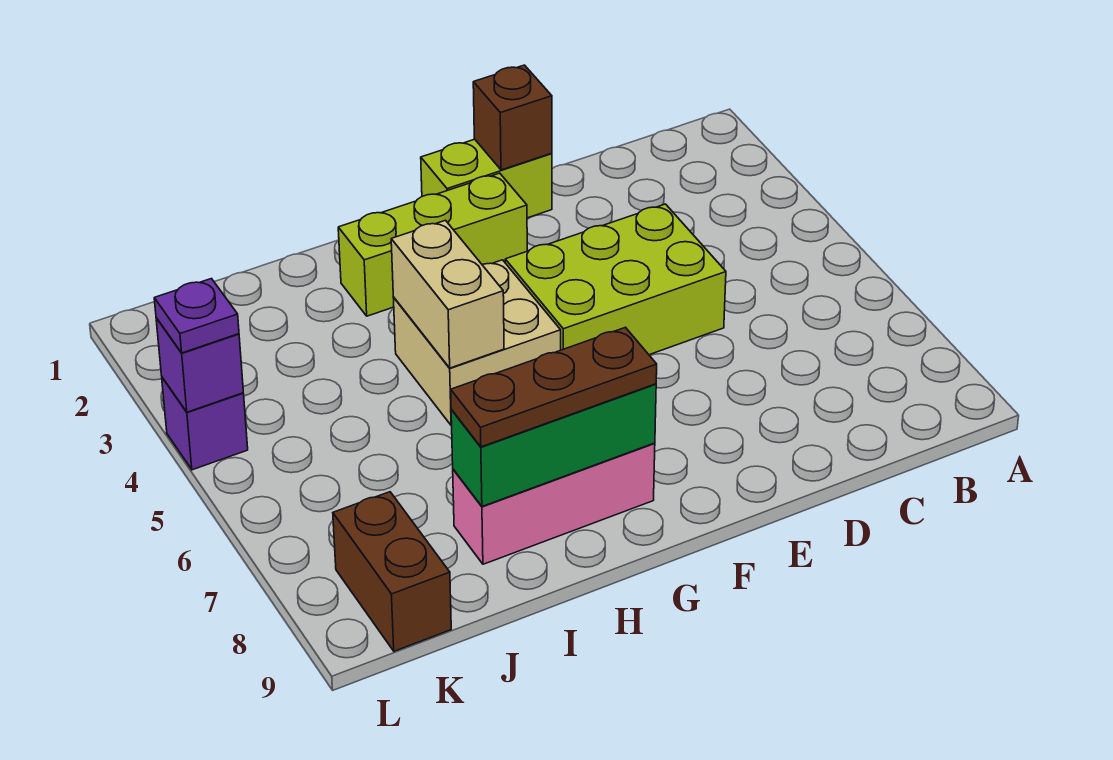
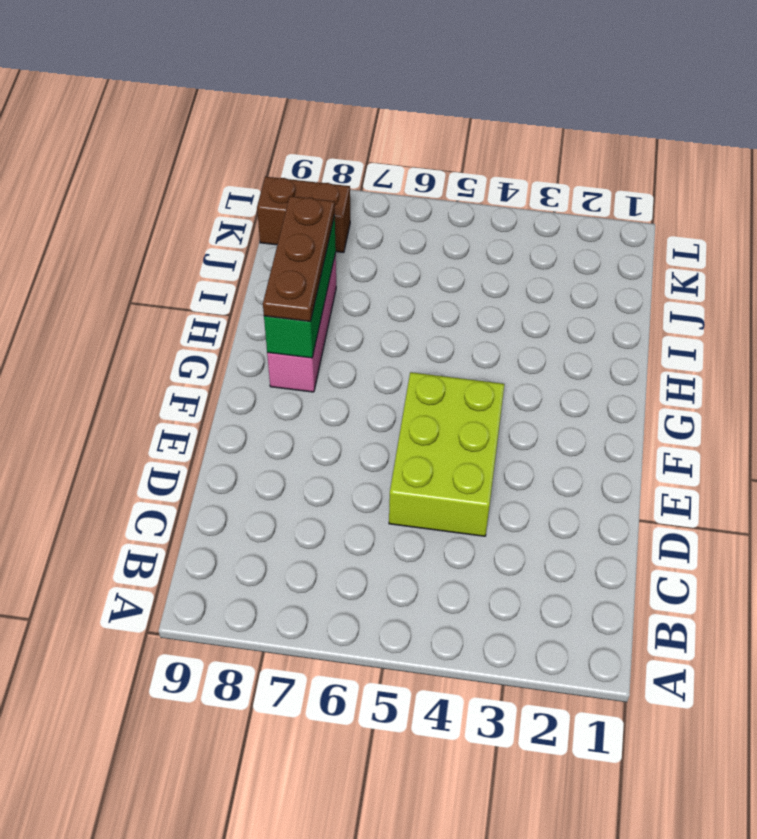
none -> lime 1x2 brick [421,139,552,218]
none -> lime 1x3 brick [338,173,527,316]
none -> tan 2x2 brick [394,260,561,426]

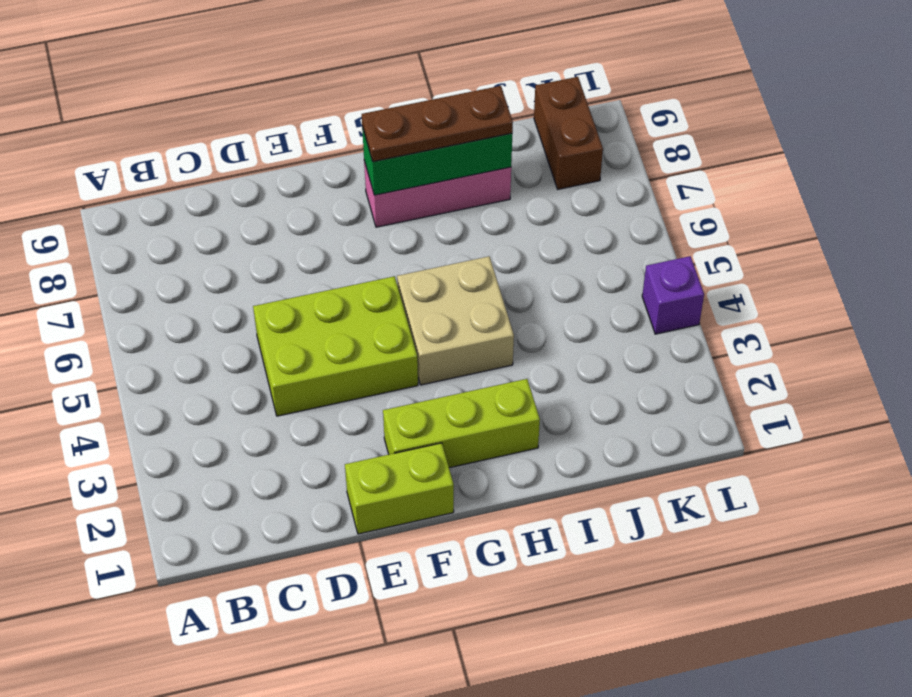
none -> brown 1x1 brick [473,65,552,170]
none -> tan 1x2 brick [391,220,504,368]
none -> purple 1x1 brick [156,318,243,412]

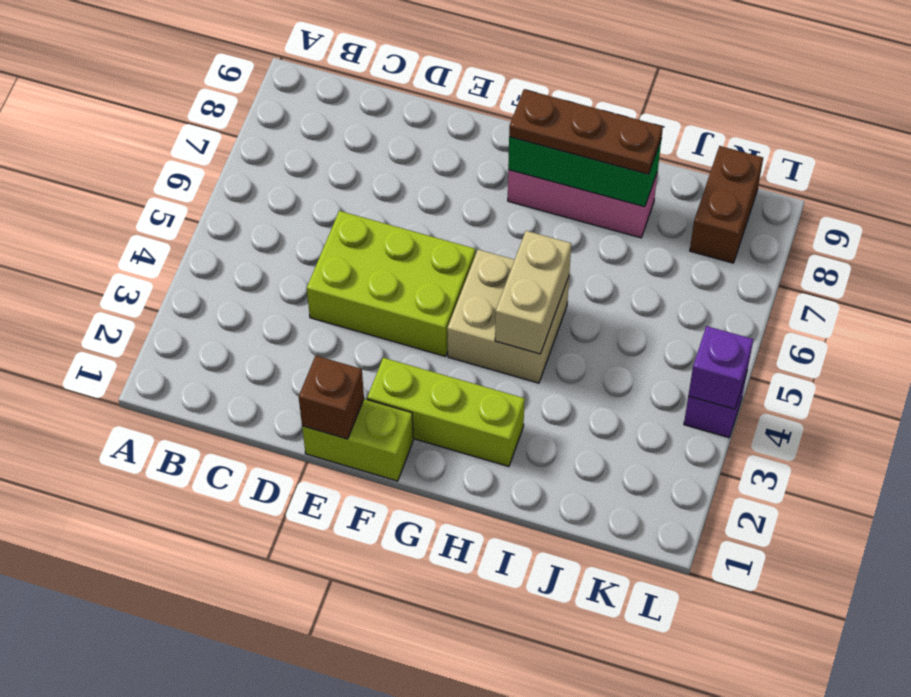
none -> purple 1x1 plate [154,279,239,353]

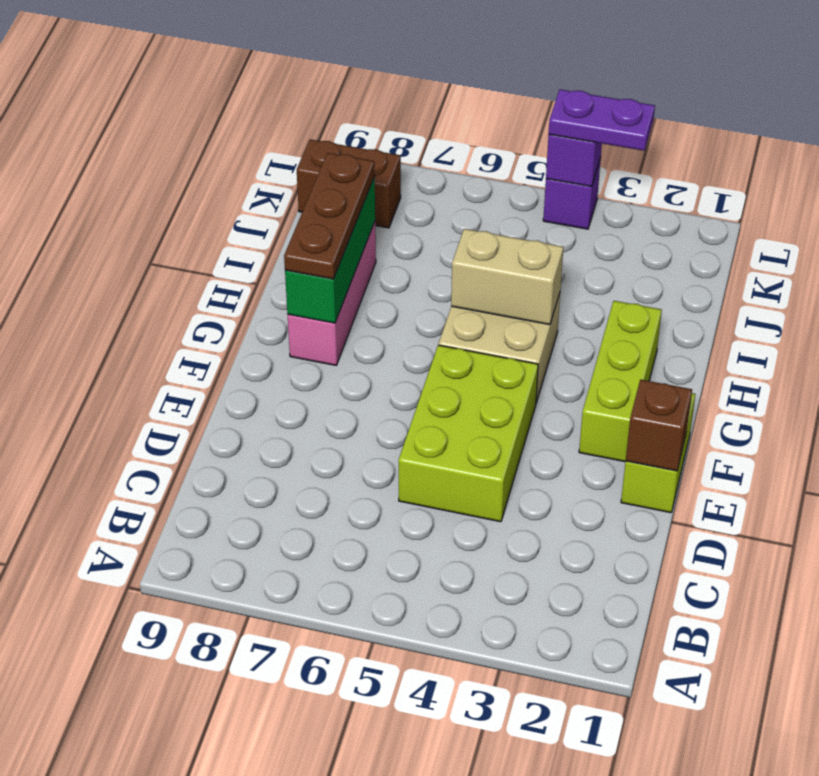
purple 1x2 plate [549,89,655,151] -> purple 1x1 plate [154,279,239,353]

